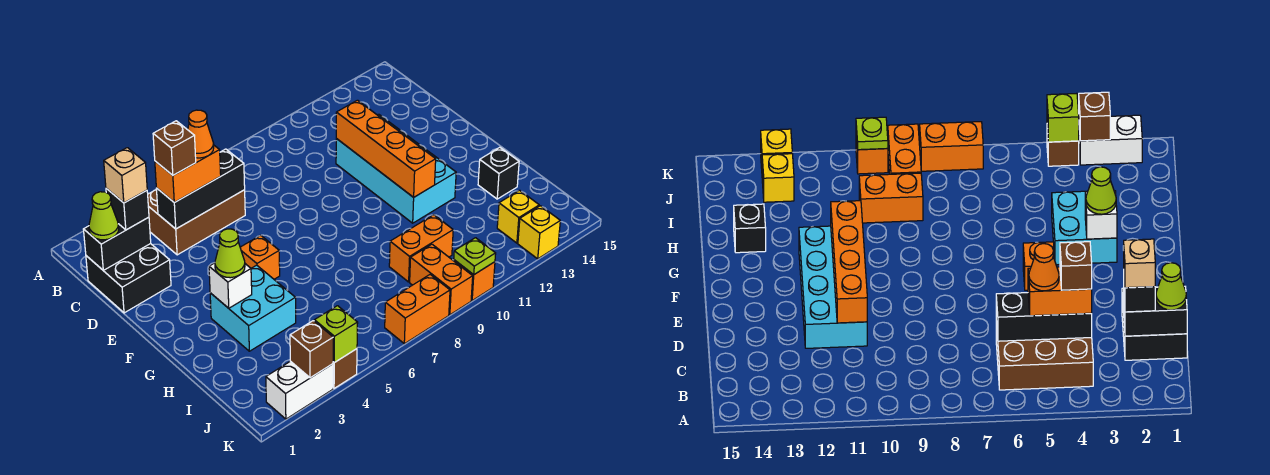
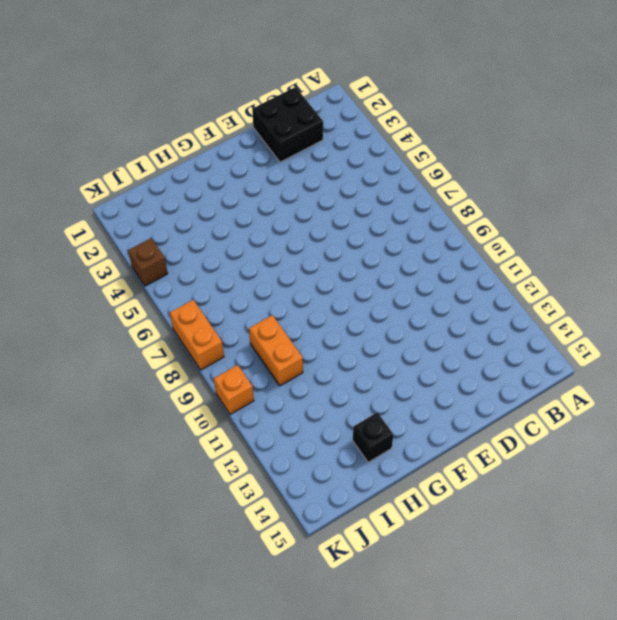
none -> brown 2x3 brick [148,190,245,255]
none -> cyan 2x4 brick [336,114,456,223]
none -> orange 1x1 brick [240,235,280,279]

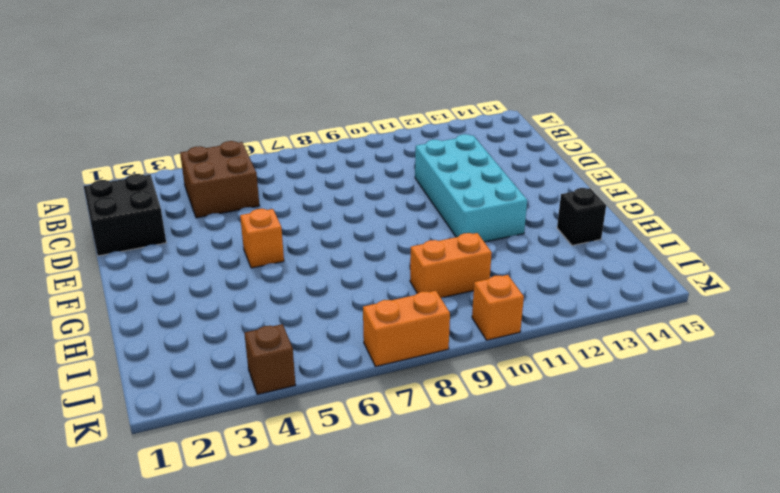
brown 2x2 brick [180,141,259,218] -> brown 2x3 brick [148,190,245,255]
none -> cyan 2x2 brick [210,265,296,351]
none -> orange 1x2 brick [410,244,473,315]
none -> yellow 1x1 brick [497,190,539,243]

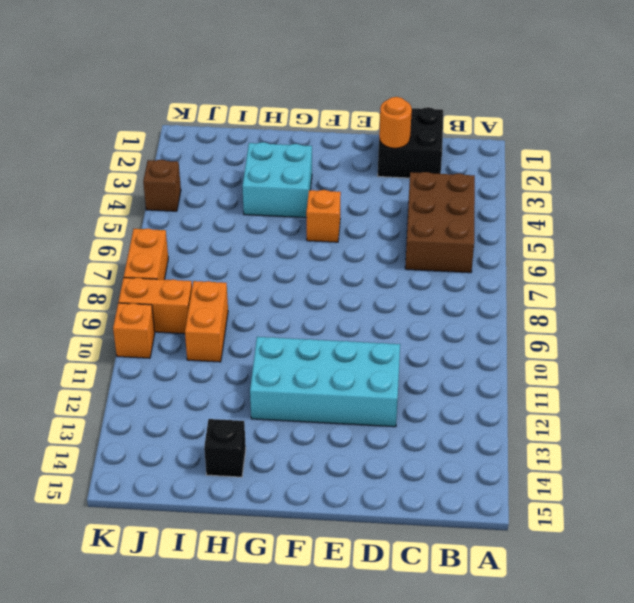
orange 1x1 round brick [379,97,412,148] -> none
none -> yellow 1x1 brick [497,190,539,243]
none -> white 1x2 brick [266,361,333,419]
none -> yellow 1x1 brick [518,206,560,259]

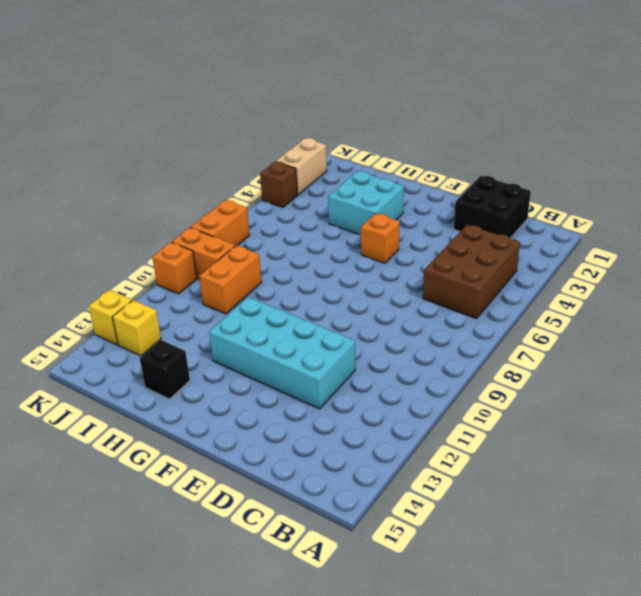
tan 1x2 brick [276,138,327,195] -> white 1x2 brick [266,361,333,419]
none -> black 1x2 brick [83,217,151,270]
none -> black 1x3 brick [156,149,245,229]
none -> orange 1x4 brick [336,100,436,197]

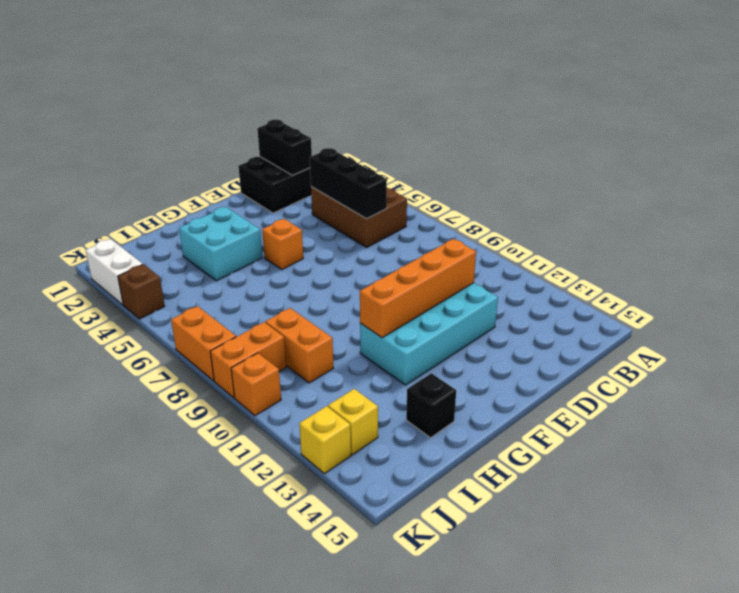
none -> white 1x1 brick [209,263,252,308]
none -> brown 1x1 brick [290,321,333,378]
none -> lime 1x1 brick [314,306,358,363]

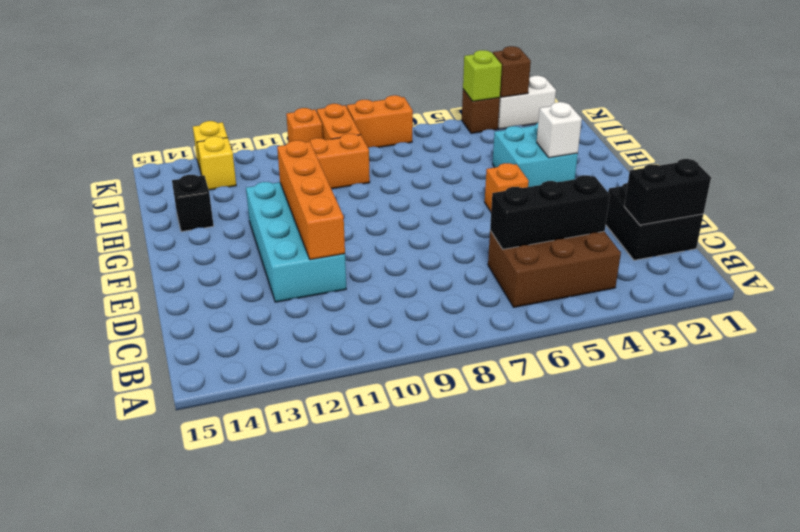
none -> lime 1x1 plate [454,238,496,275]
none -> lime 1x1 cone [89,192,119,240]
none -> black 1x1 brick [106,188,149,230]

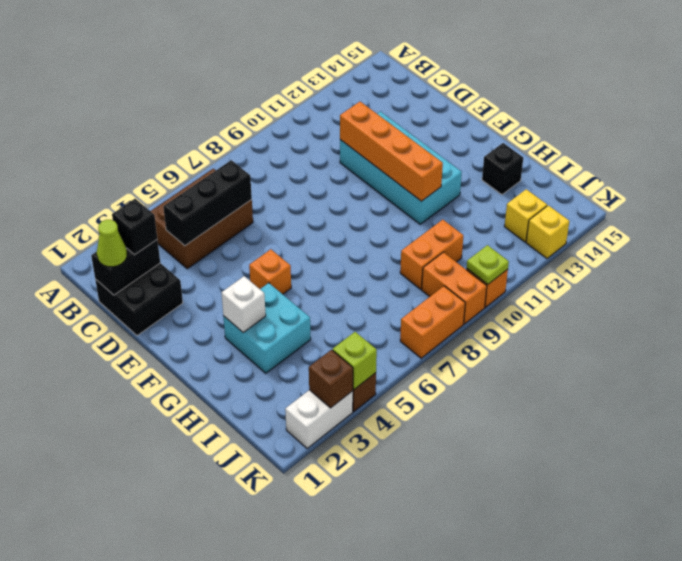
none -> orange 1x2 brick [155,146,221,202]
none -> lime 1x1 cone [215,229,245,278]
none -> tan 1x1 brick [104,148,147,203]

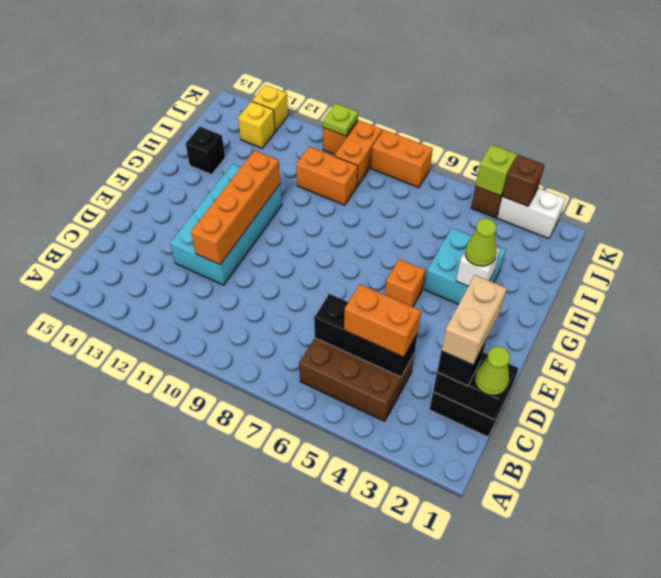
tan 1x2 brick [441,275,507,365] -> tan 1x1 brick [104,148,147,203]
none -> brown 1x1 brick [153,121,196,175]
none -> orange 1x1 cone [188,110,214,158]

